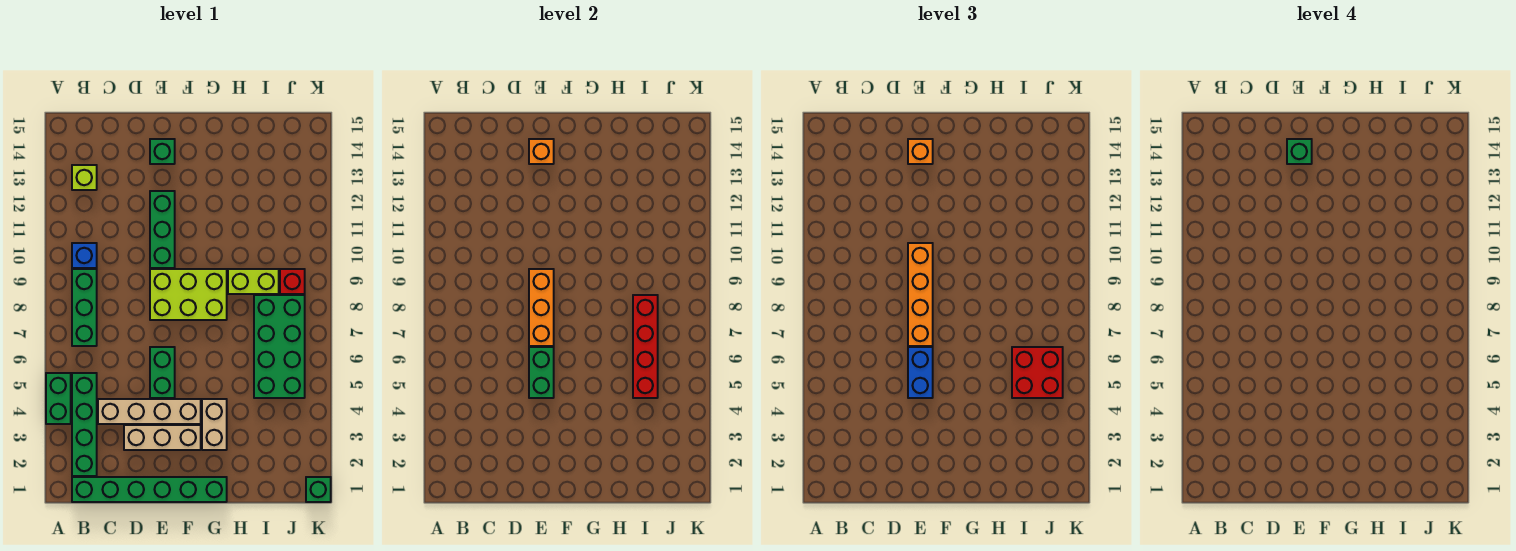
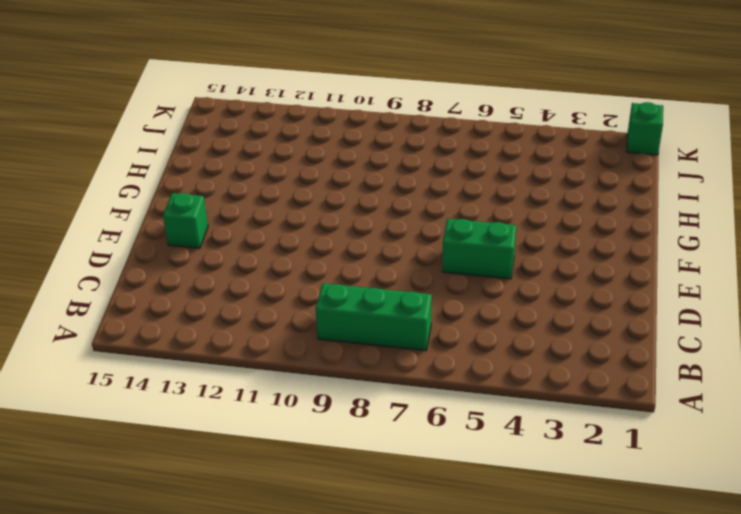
none -> green 1x2 brick [46,373,71,424]
none -> green 1x6 brick [72,477,227,502]
none -> green 1x4 brick [72,373,97,476]

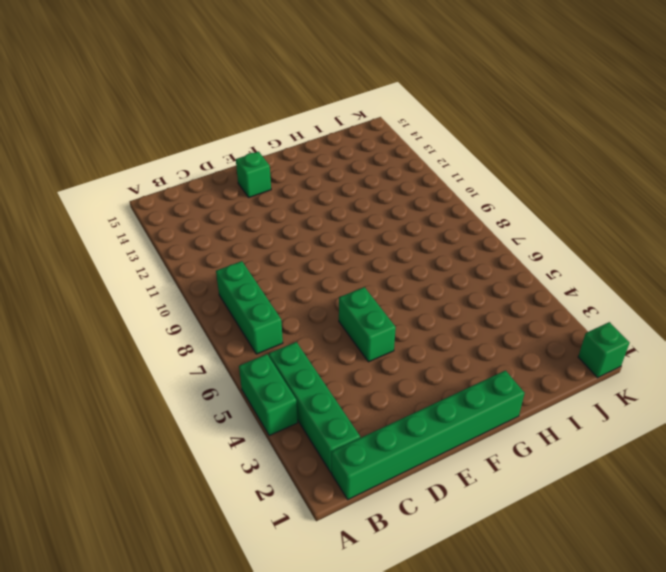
none -> blue 1x1 brick [72,243,97,268]
none -> lime 1x1 brick [72,165,97,190]
none -> tan 1x4 brick [98,399,201,424]

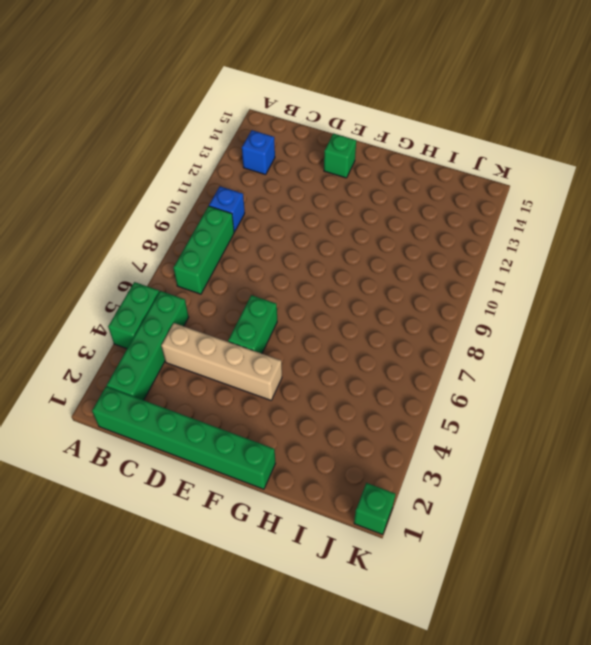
blue 1x1 brick [242,130,275,175] -> lime 1x1 brick [72,165,97,190]
none -> tan 1x3 brick [124,425,201,450]
none -> lime 2x3 brick [150,269,227,320]
none -> green 1x3 brick [150,191,175,268]

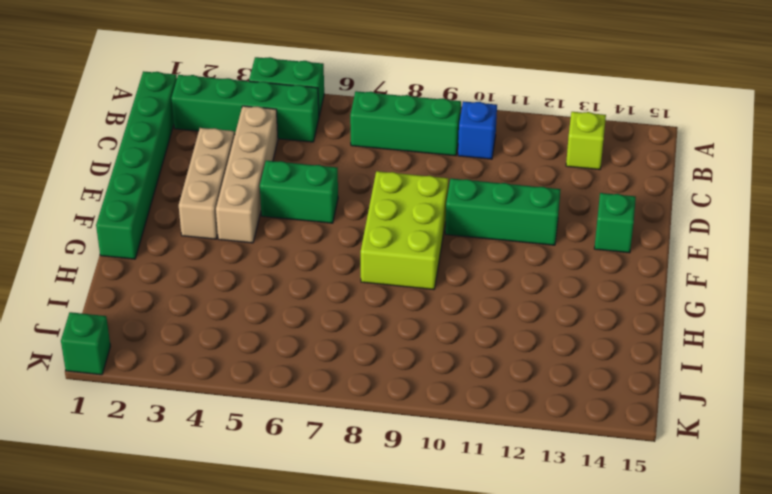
none -> tan 1x2 brick [202,399,227,450]
none -> lime 1x2 brick [228,269,279,294]
none -> green 2x4 brick [254,295,305,398]

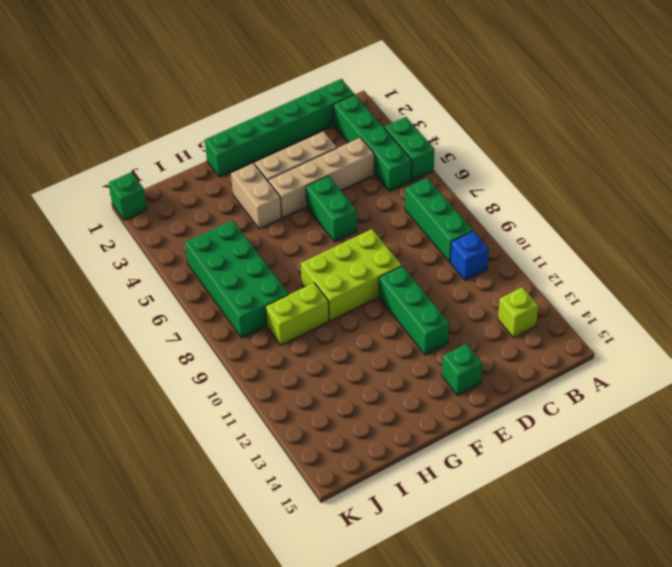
none -> red 1x1 brick [280,269,305,294]
none -> green 1x2 brick [529,347,554,398]
none -> orange 1x3 brick [529,269,554,346]

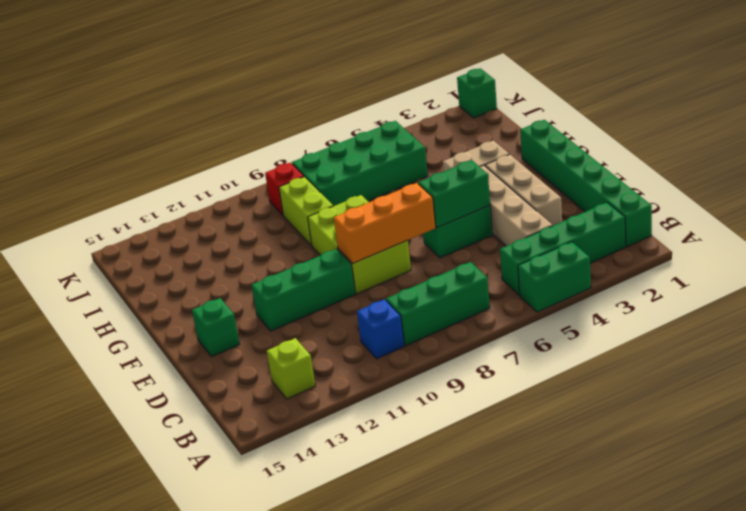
none -> orange 1x1 brick [529,139,554,164]
none -> red 1x4 brick [633,295,658,398]
none -> blue 1x2 brick [908,347,933,398]

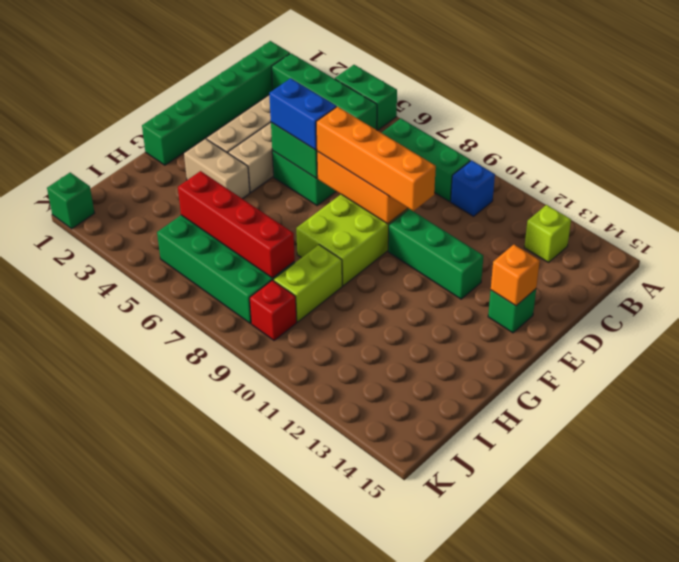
none -> orange 1x1 brick [908,139,933,164]
none -> red 2x2 brick [1012,347,1063,398]
none -> green 1x1 brick [1287,139,1312,164]

